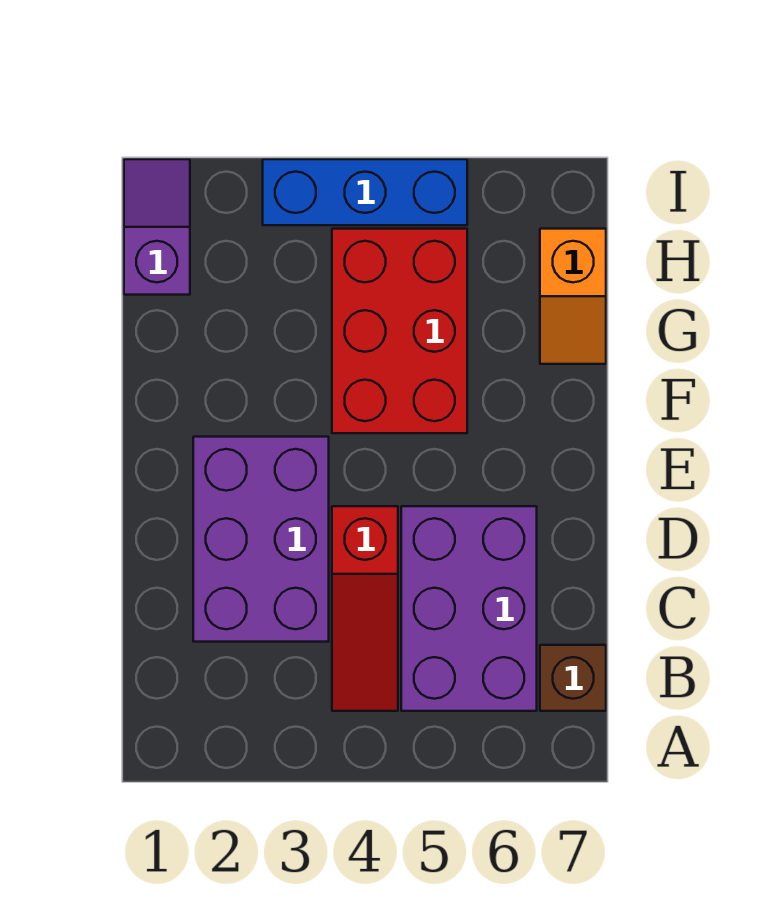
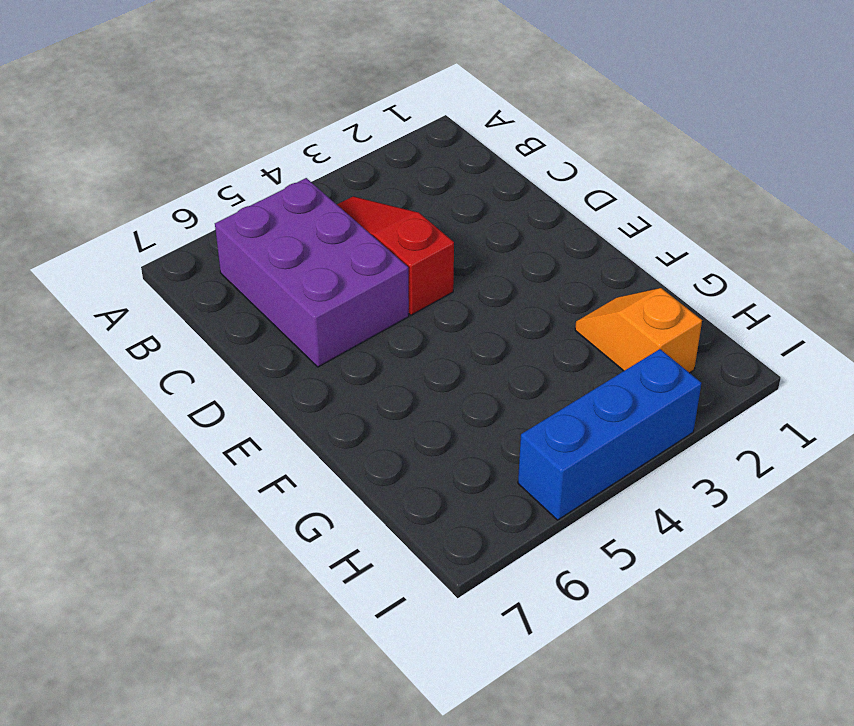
orange 1x2 slope [575,288,702,373] -> orange 1x2 slope moved to [540,229,606,364]
none -> brown 1x1 brick [540,645,606,711]
none -> purple 2x3 brick [193,437,329,642]

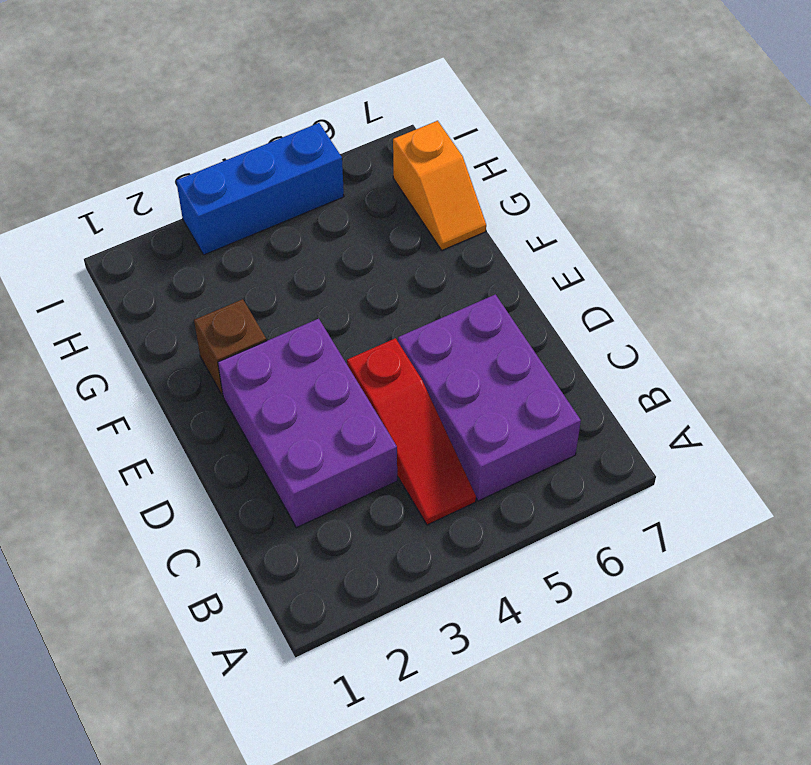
brown 1x1 brick [194,299,266,396] -> brown 1x1 brick moved to [540,645,606,711]
none -> red 2x3 brick [332,229,467,433]
none -> purple 1x2 slope [124,159,190,295]

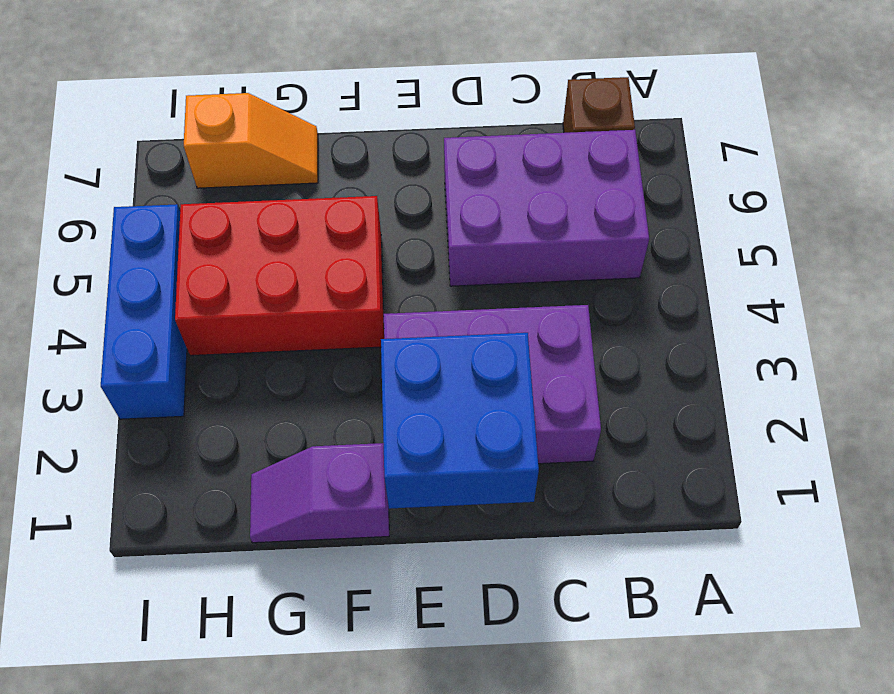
blue 2x2 brick [381,333,539,509] -> none
purple 1x2 slope [250,443,389,543] -> purple 1x2 slope moved to [124,159,190,295]
none -> red 1x3 slope [332,506,398,711]

